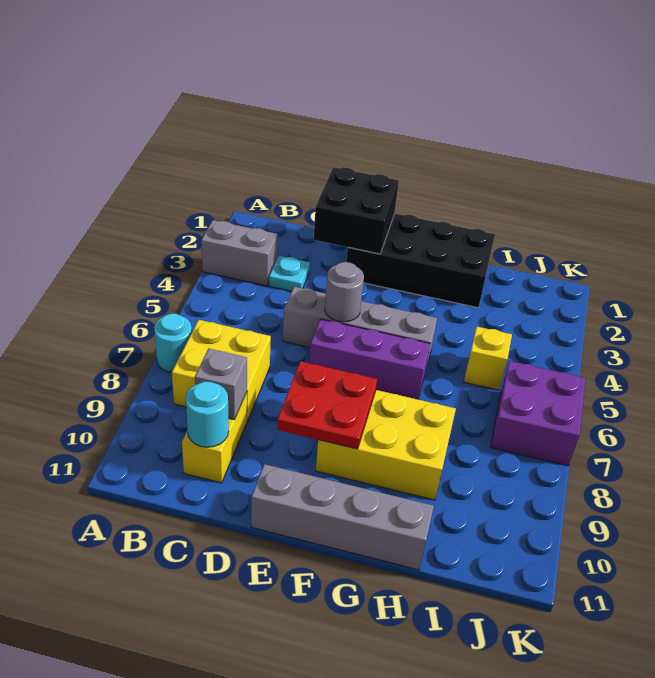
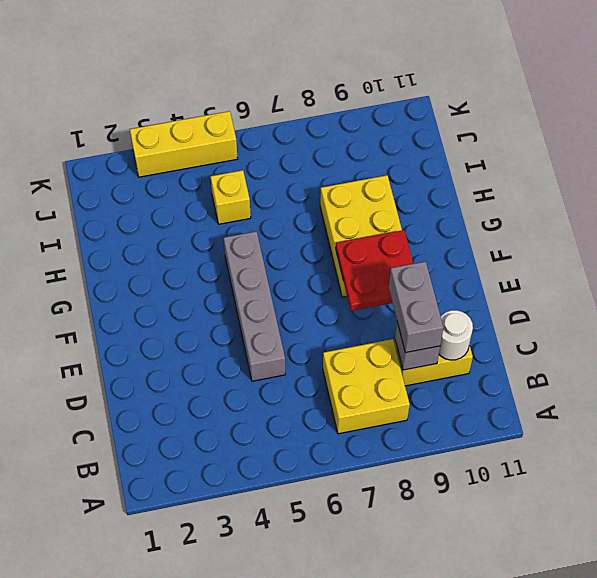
grey 1x2 brick [389,261,443,353] -> grey 1x2 brick moved to [201,220,278,286]
white 1x1 round brick [439,310,473,360] -> cyan 1x1 round brick [186,382,229,447]
yellow 1x3 brick [130,111,238,177] -> none
none -> cyan 1x1 round brick [154,314,192,372]
none -> cyan 1x1 plate [269,256,310,291]
none -> black 2x4 brick [346,214,495,308]

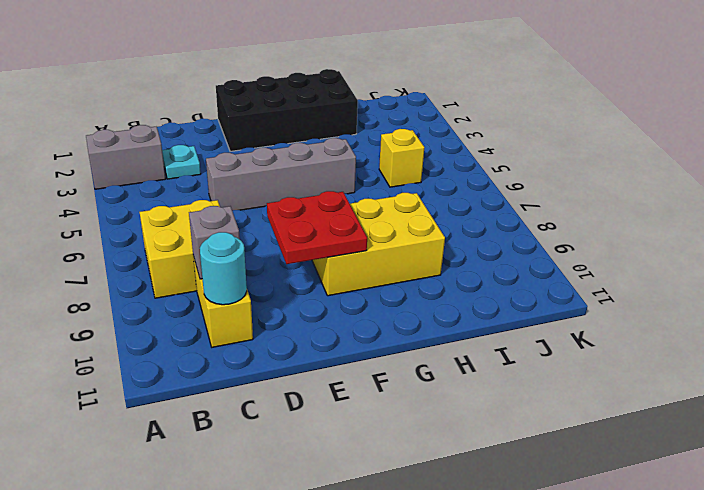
none -> cyan 1x1 round brick [154,314,192,372]
none -> purple 1x3 brick [309,319,430,399]
none -> grey 1x4 brick [251,464,434,570]

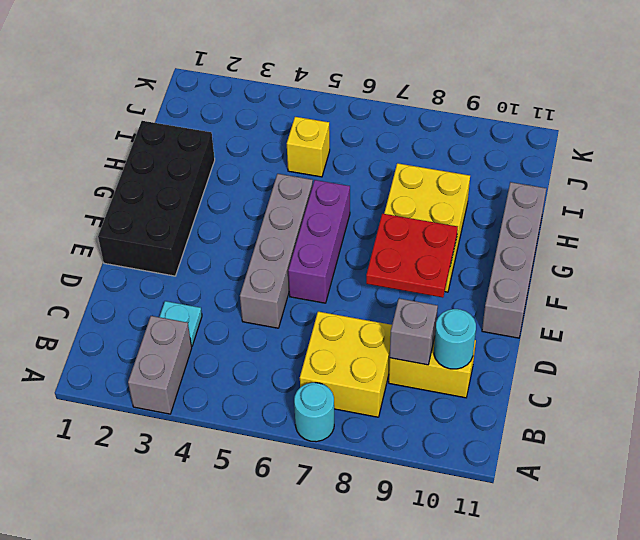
none -> purple 2x2 brick [491,361,586,466]
none -> black 2x2 brick [314,167,399,254]
none -> grey 1x1 round brick [325,262,364,322]

